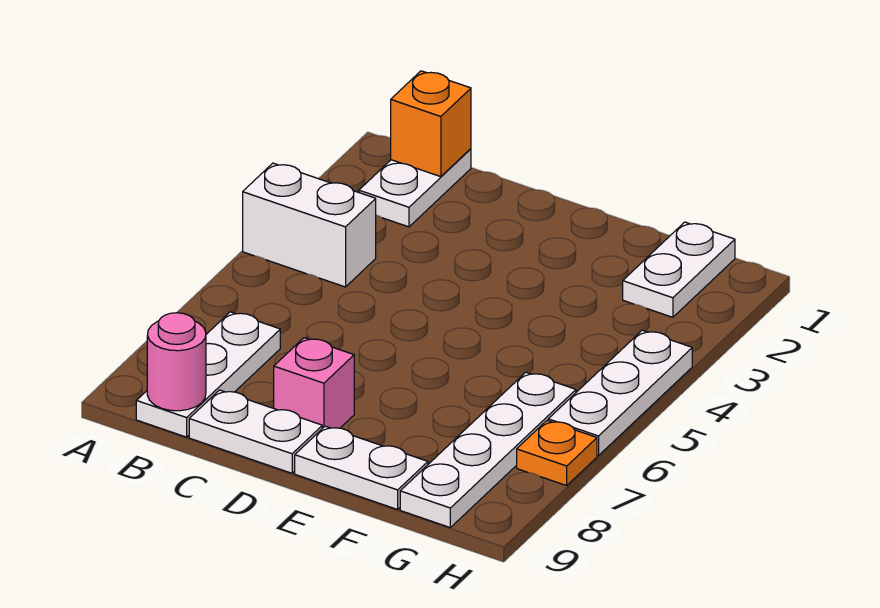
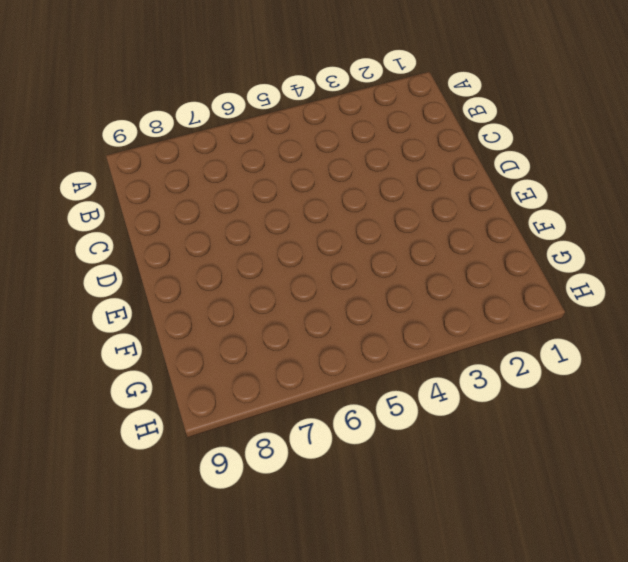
none -> white 1x2 brick [243,163,376,287]
none -> white 1x2 plate [359,149,471,227]
none -> white 1x3 plate [136,312,280,437]

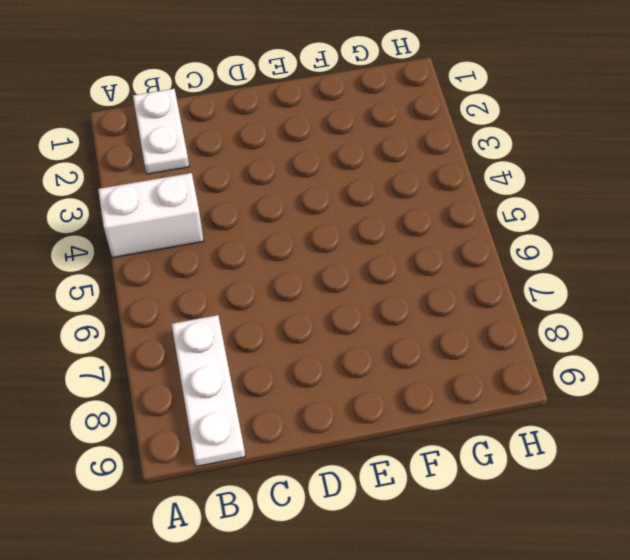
none -> white 1x2 plate [189,390,322,473]
none -> pink 1x1 brick [274,338,354,428]
none -> white 1x2 plate [295,426,428,509]

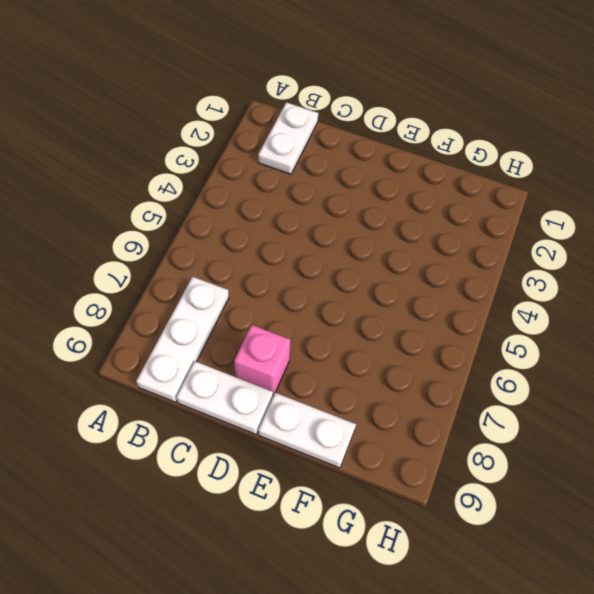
none -> white 1x2 brick [243,163,376,287]
none -> white 1x2 plate [623,222,735,317]
none -> white 1x4 plate [400,372,576,527]

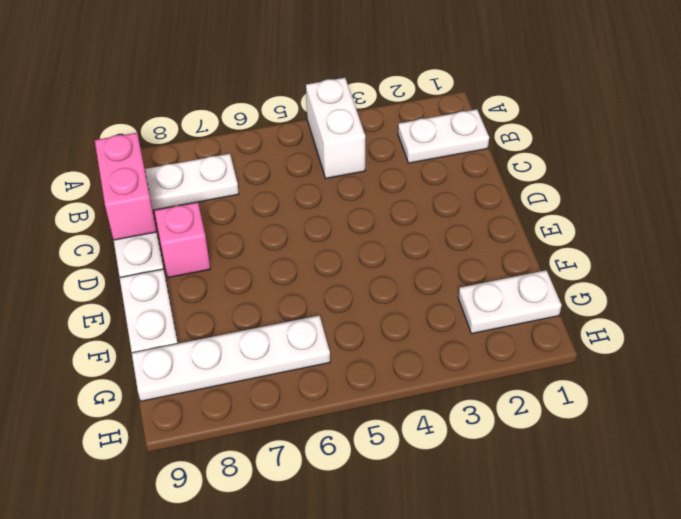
pink 1x2 brick [95,133,157,240] -> pink 1x1 round brick [147,313,206,411]
none -> white 1x3 plate [548,330,692,456]
none -> orange 1x1 plate [517,421,597,486]
none -> orange 1x1 brick [391,71,471,177]

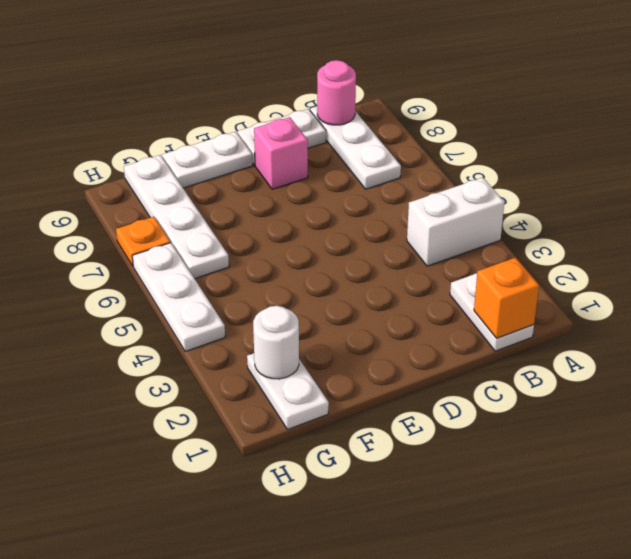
white 1x1 round brick [253,306,299,379] -> none

